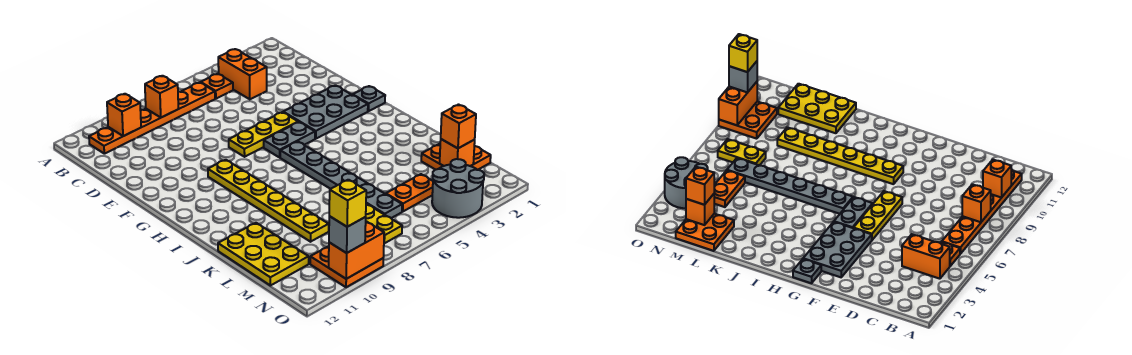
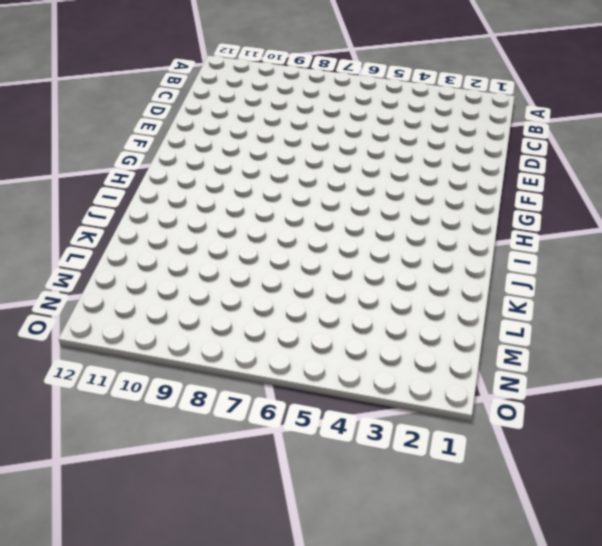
none -> orange 1x2 brick [218,49,267,99]
none -> orange 1x1 plate [201,74,233,99]
none -> orange 1x6 plate [89,82,215,154]

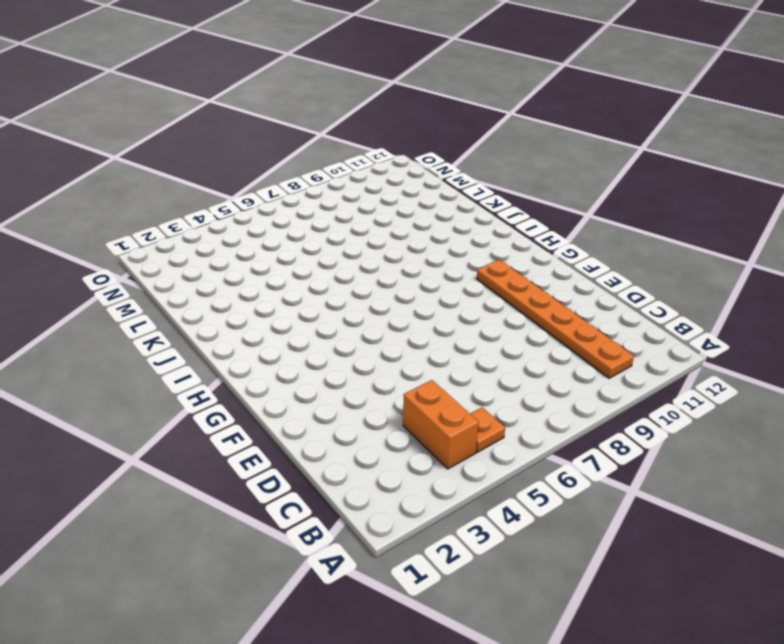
orange 1x6 plate [477,260,634,378] -> orange 1x6 plate turned to [89,82,215,154]
none -> grey 2x3 plate [283,85,368,139]
none -> yellow 1x3 plate [229,112,298,157]
none -> grey 1x1 plate [353,86,385,111]

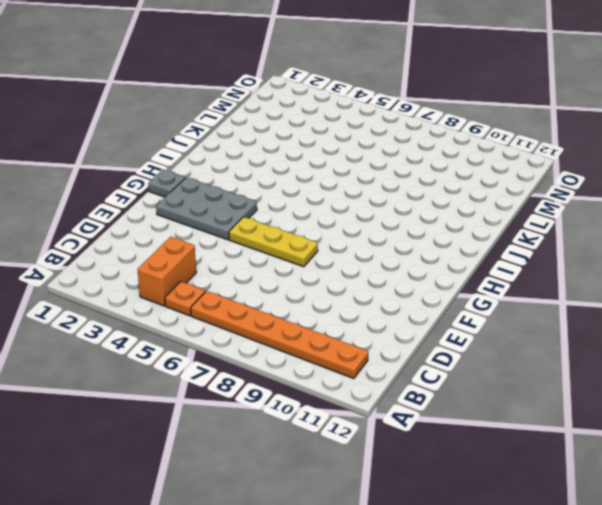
none -> grey 1x2 plate [264,122,315,157]
none -> yellow 1x6 plate [208,160,329,242]
none -> grey 1x6 plate [280,141,402,218]

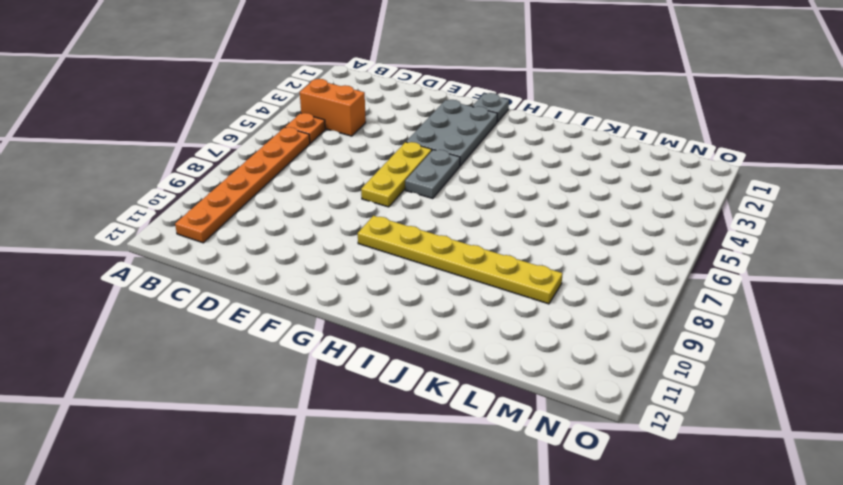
none -> grey 1x6 plate [280,141,402,218]
none -> yellow 2x3 plate [218,223,309,286]
none -> orange 2x2 plate [421,144,491,170]

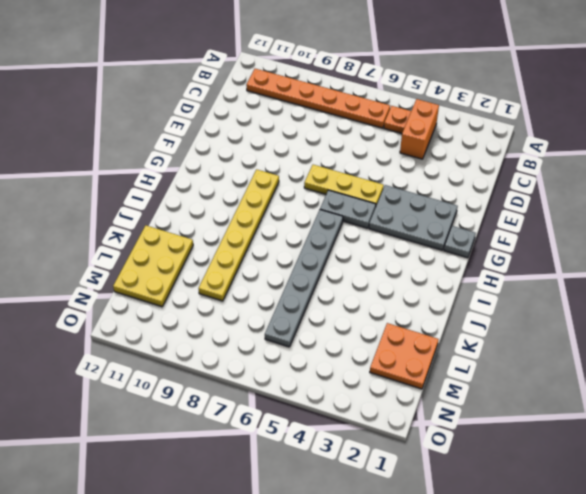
none -> orange 1x2 plate [386,174,433,212]
none -> yellow 1x2 plate [366,204,402,243]
none -> grey 2x2 round brick [432,159,484,218]

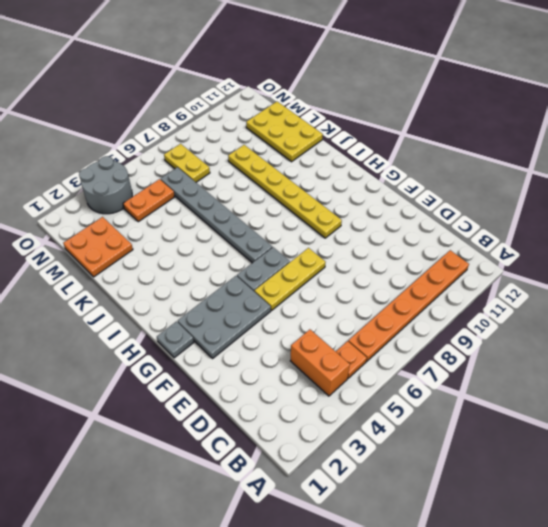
none -> orange 2x2 plate [310,246,383,287]
none -> orange 1x1 brick [145,76,178,117]
none -> orange 1x1 brick [107,94,141,136]

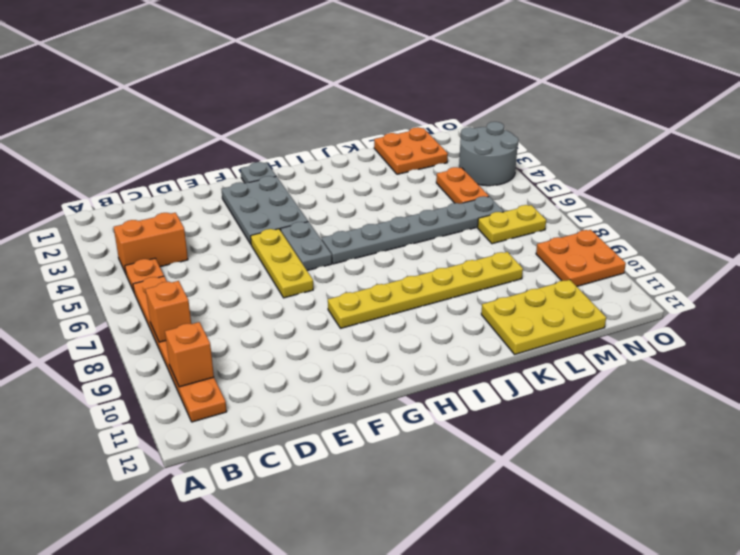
none -> orange 1x1 brick [440,139,475,166]
none -> orange 1x2 brick [329,222,384,279]
none -> orange 1x1 brick [441,105,476,148]

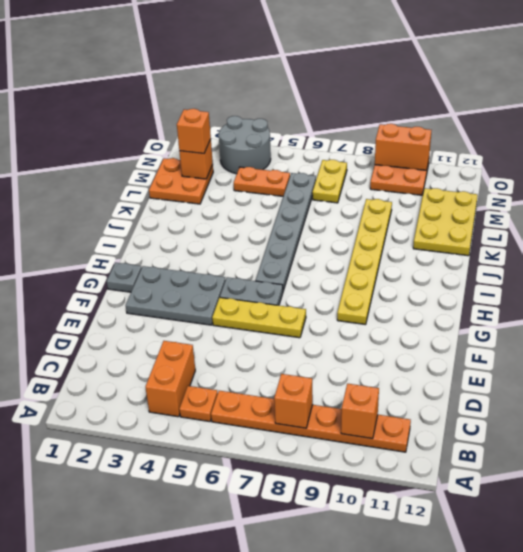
none -> grey 1x1 brick [329,216,366,253]
none -> yellow 1x1 brick [329,180,366,227]

